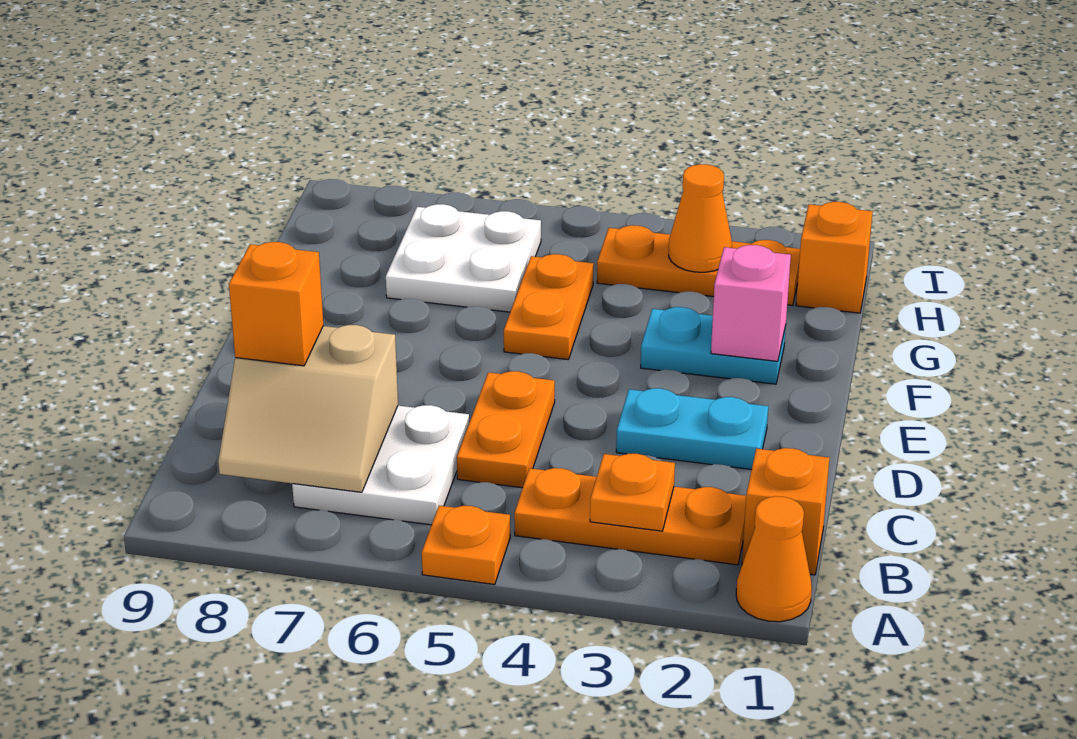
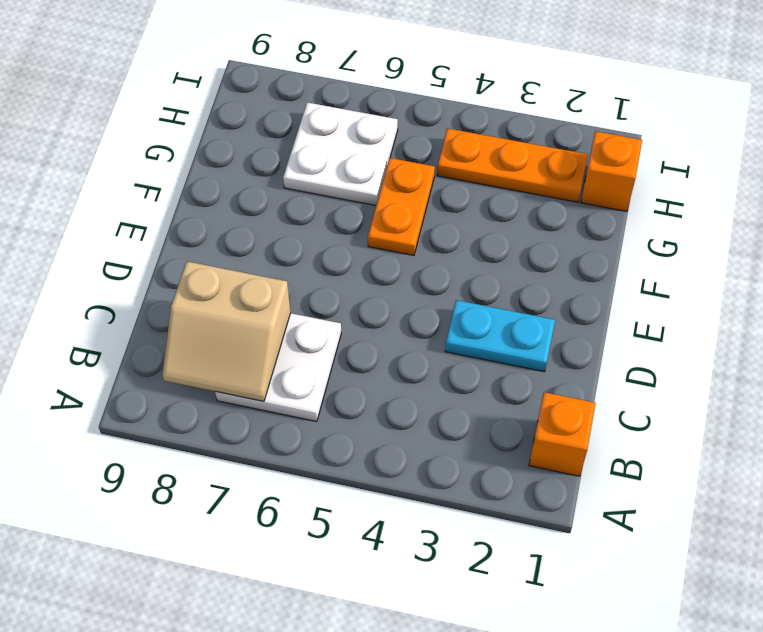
none -> orange 1x1 cone [736,496,812,622]
none -> orange 1x1 plate [422,506,510,585]
none -> orange 1x3 plate [514,468,746,565]

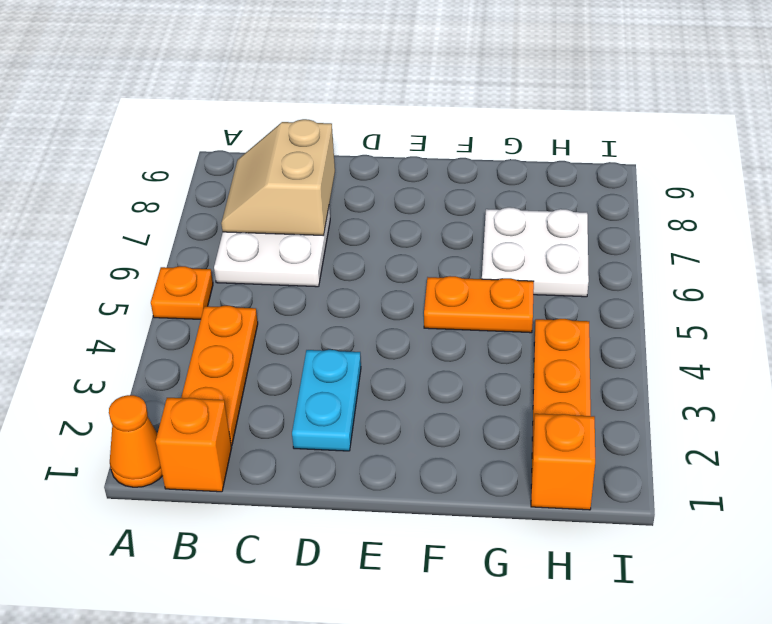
none -> orange 1x2 plate [457,371,555,488]
none -> cyan 1x2 plate [641,307,786,384]
none -> orange 1x1 plate [590,454,675,531]

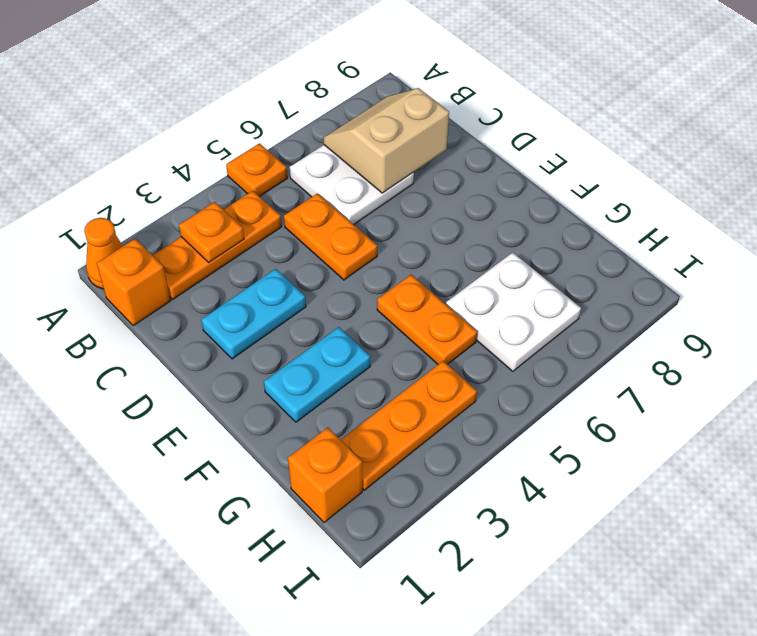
none -> pink 1x1 brick [711,245,791,361]
none -> orange 1x1 cone [669,164,732,272]
none -> orange 1x1 brick [229,242,323,366]

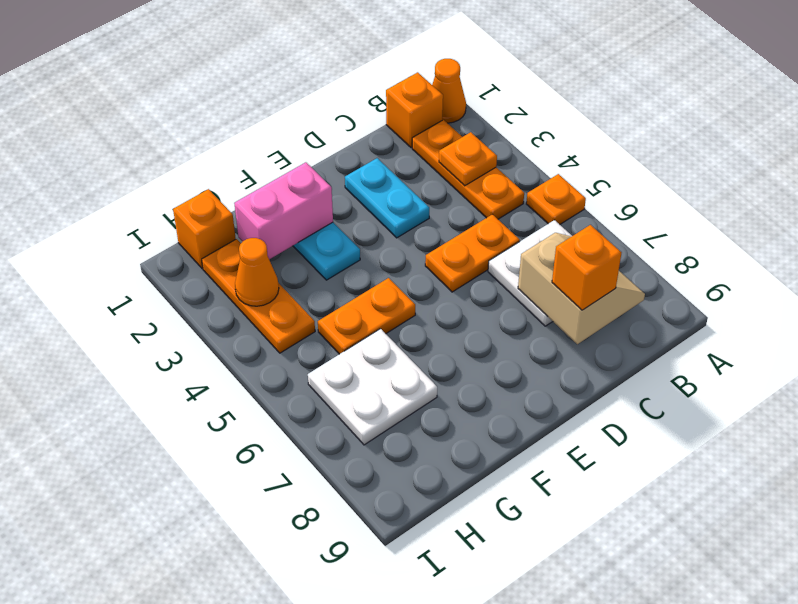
pink 1x2 brick [234,162,333,259] -> pink 1x1 brick [711,245,791,361]

